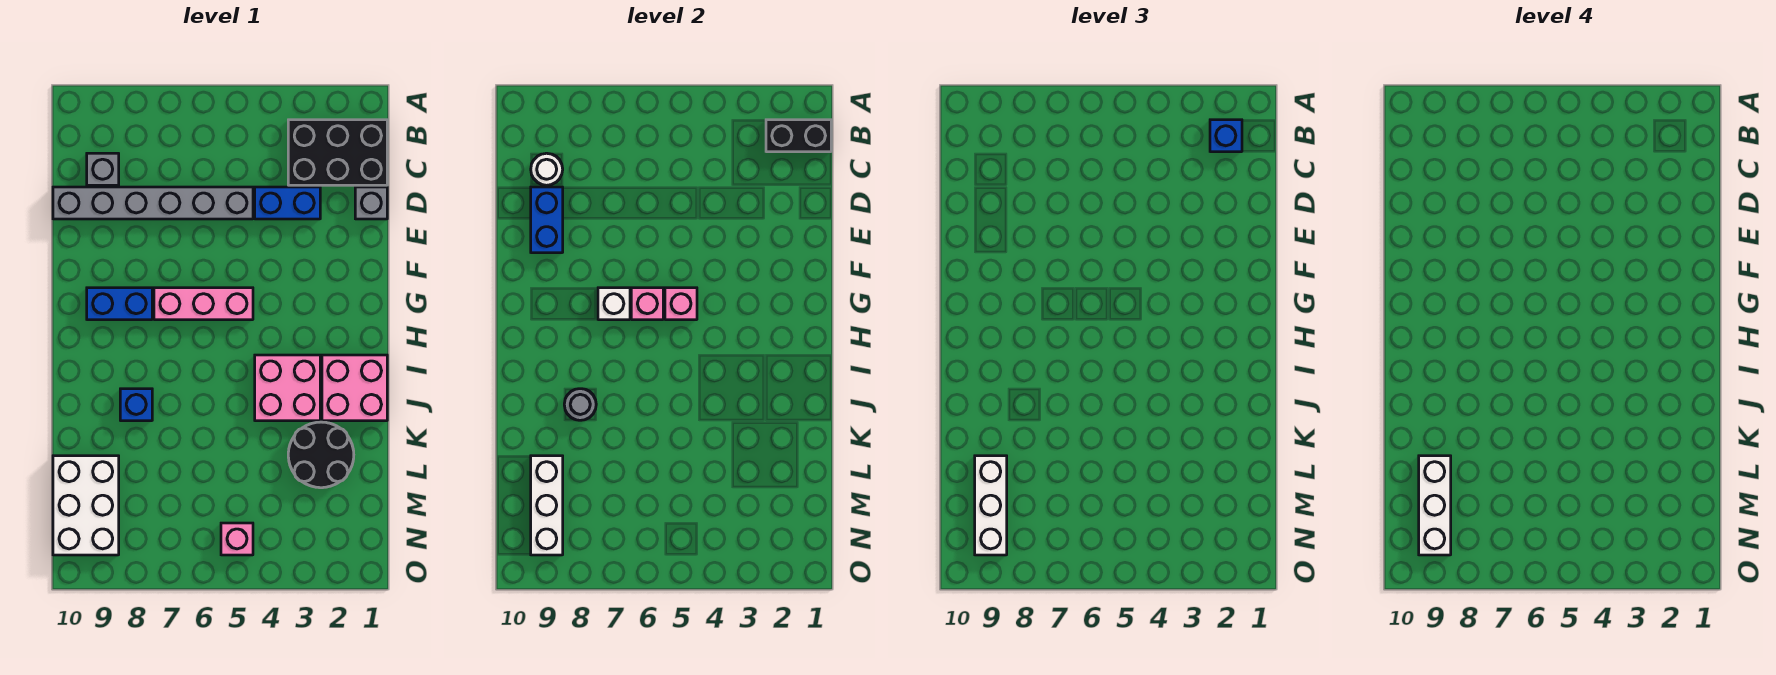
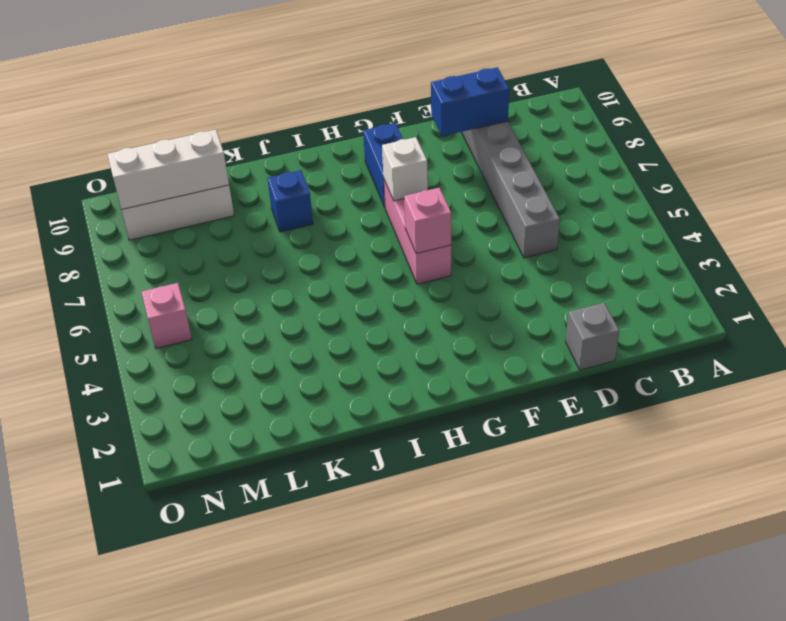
none -> black 2x3 brick [288,120,387,185]
none -> grey 1x1 brick [87,153,119,185]
none -> blue 1x2 brick [255,187,320,219]

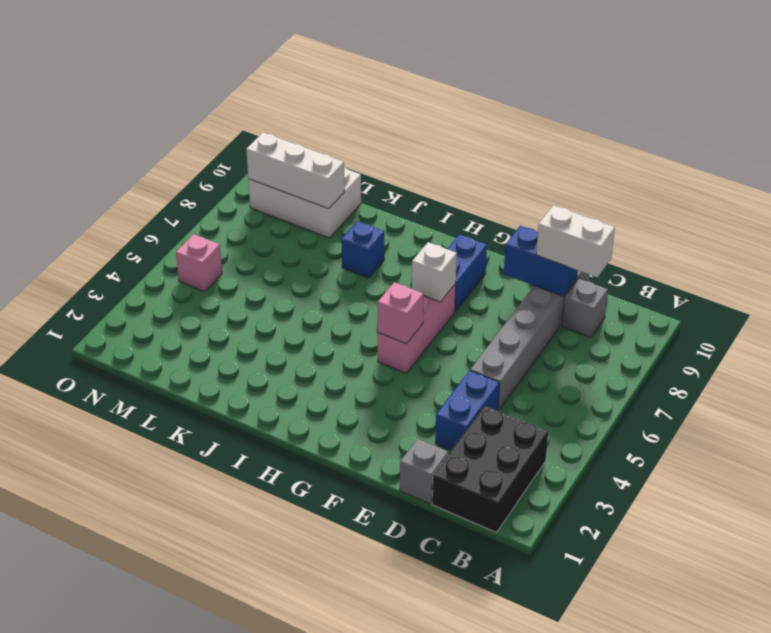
white 1x2 brick [536,205,615,277] -> none
none -> pink 2x2 brick [322,355,387,421]
none -> pink 2x2 brick [255,355,320,421]
none -> black 2x2 round brick [288,422,354,488]

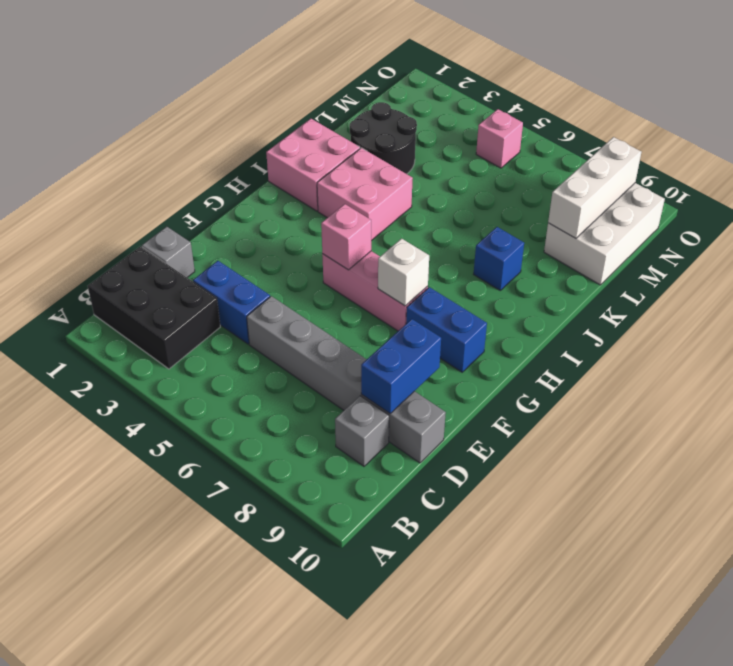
none -> black 1x2 brick [766,120,831,152]
none -> white 1x1 round brick [531,153,563,185]
none -> pink 1x1 brick [631,288,663,320]

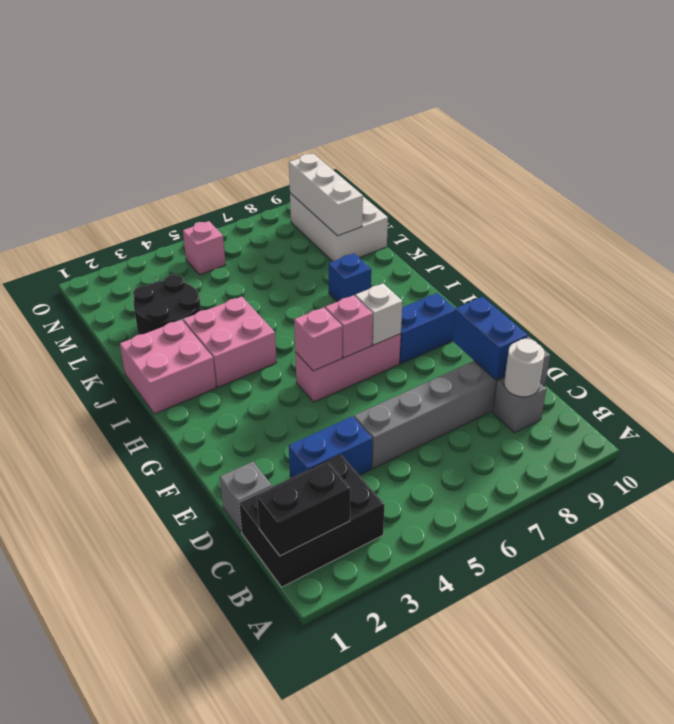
none -> grey 1x1 round brick [564,389,596,420]
none -> blue 1x1 brick [1210,120,1242,152]
none -> white 1x3 brick [975,456,1007,555]

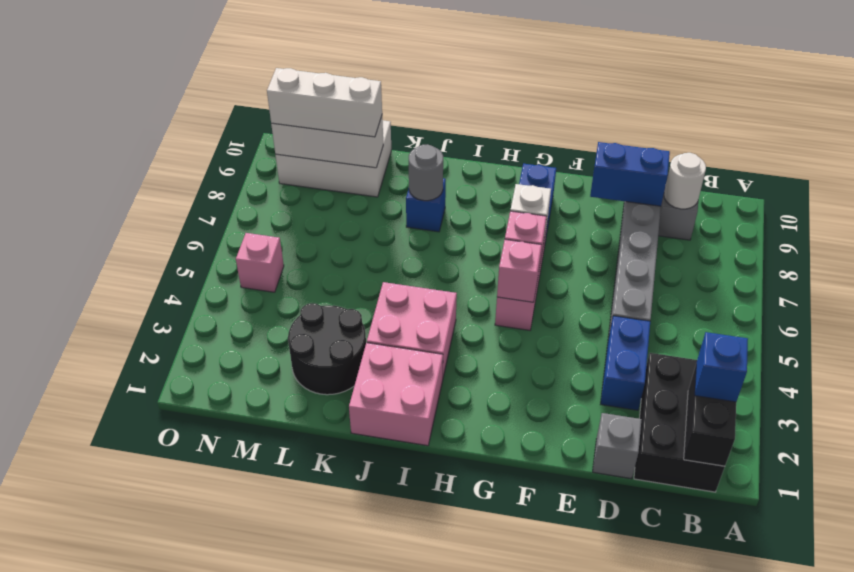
none -> white 1x3 brick [1419,456,1451,555]

